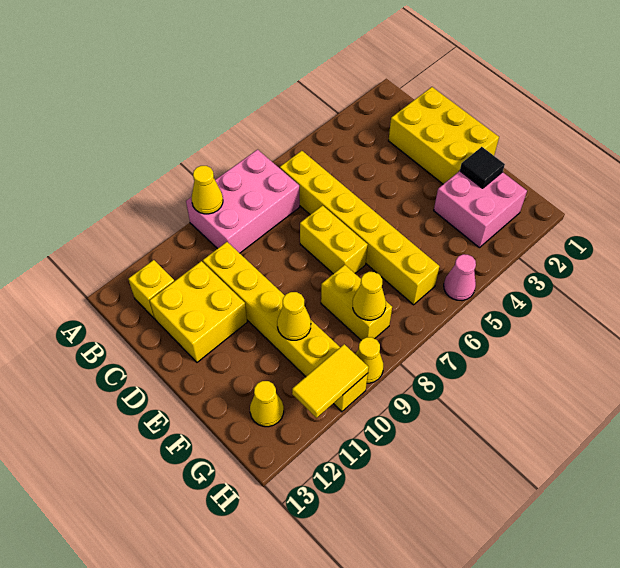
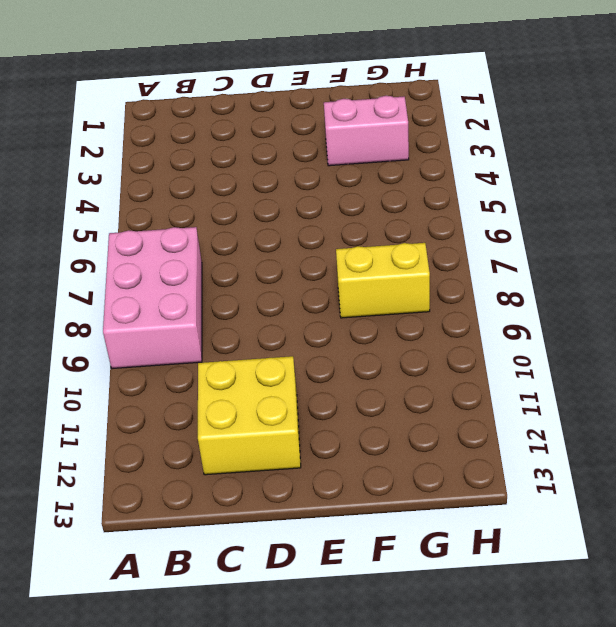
pink 1x2 brick [324,96,409,166] -> pink 2x2 brick [434,171,527,248]
none -> yellow 1x6 brick [280,151,440,305]
none -> yellow 1x1 brick [128,260,174,318]
none -> yellow 2x3 brick [389,87,499,184]

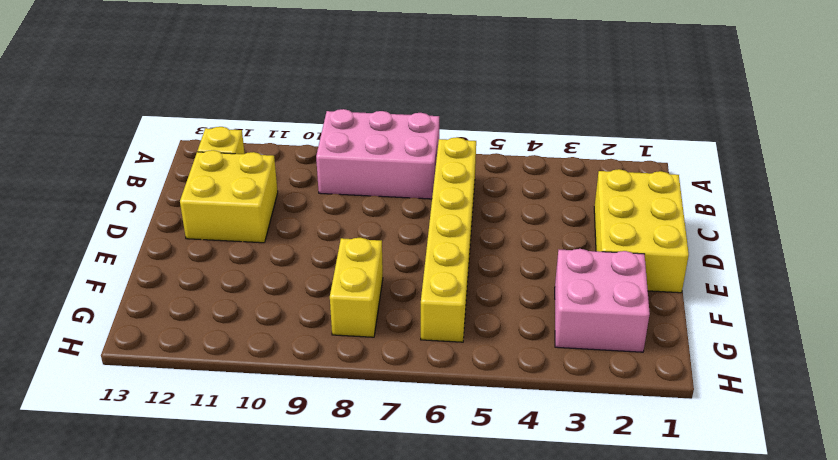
none -> yellow 1x6 brick [203,242,368,412]
none -> yellow 1x2 brick [300,206,368,274]
none -> yellow 1x1 cone [250,381,284,427]

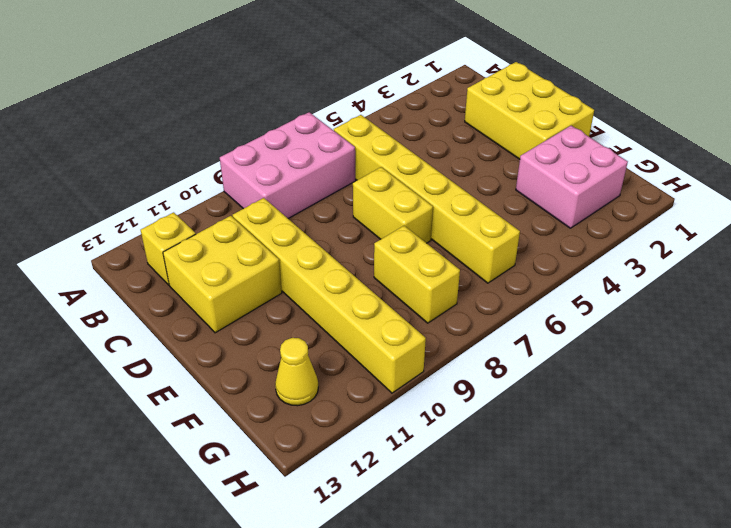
none -> pink 1x1 cone [444,254,476,301]
none -> yellow 1x1 cone [355,337,383,383]
none -> yellow 1x1 cone [192,166,223,214]

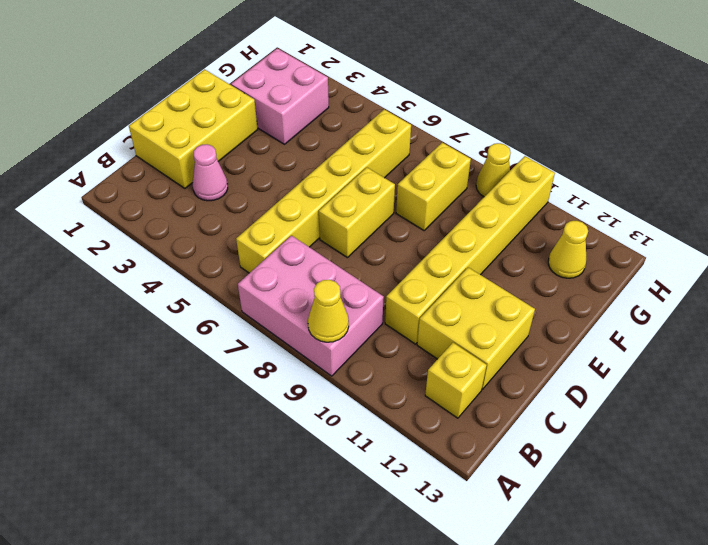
pink 1x1 cone [193,144,228,201] -> pink 1x1 cone moved to [444,254,476,301]
none -> black 1x1 tile [460,147,505,188]
none -> yellow 1x1 cone [277,292,311,340]
none -> yellow 1x1 cone [353,272,386,320]

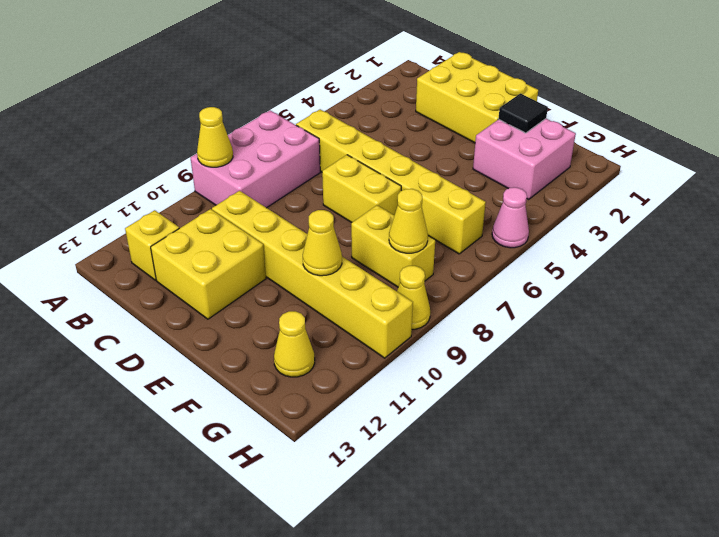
none -> yellow 1x2 tile [292,344,369,418]

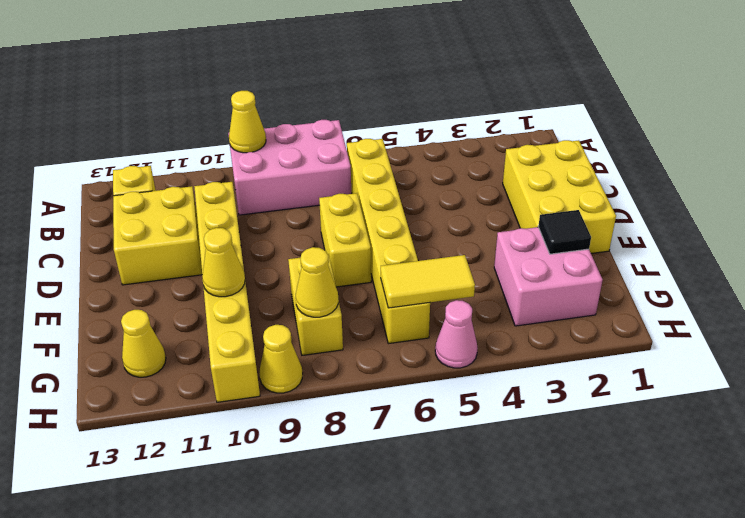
yellow 1x2 tile [381,255,475,308] -> yellow 1x2 tile moved to [292,344,369,418]

